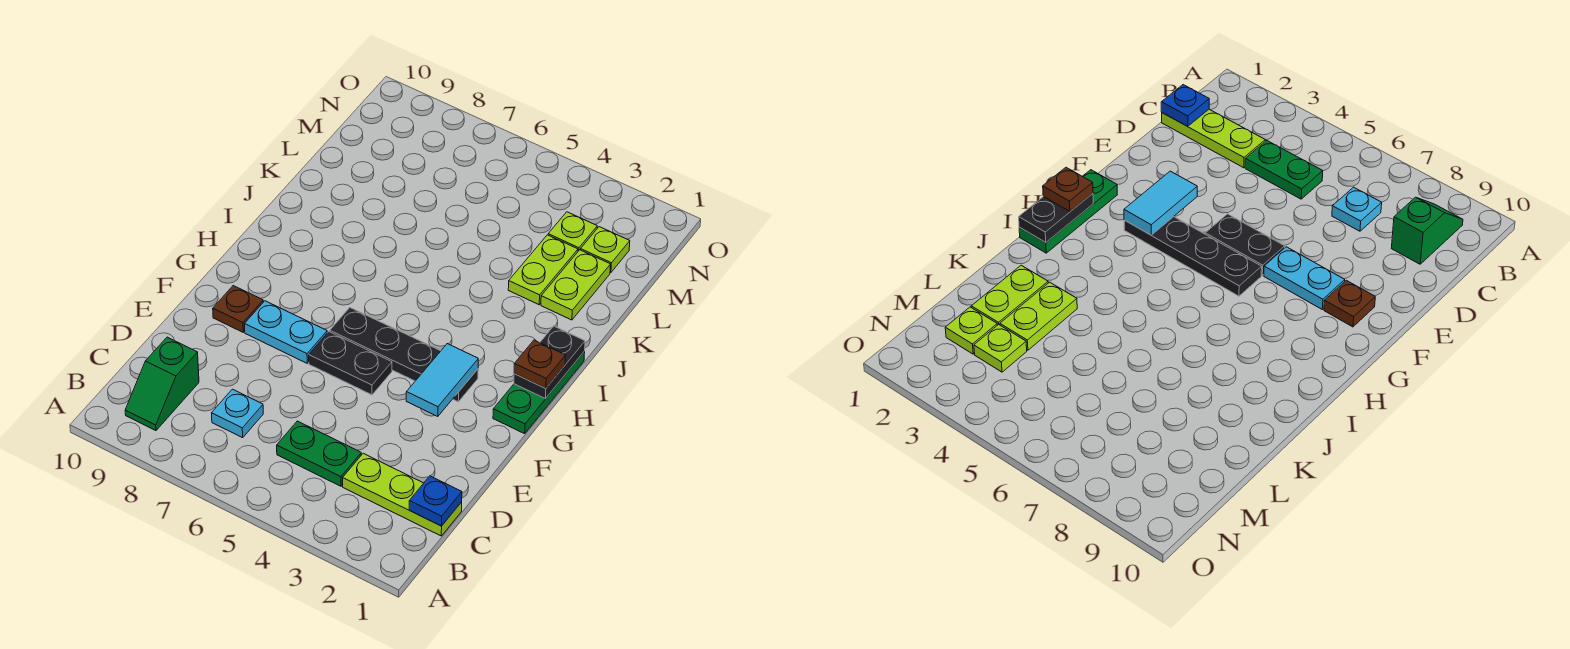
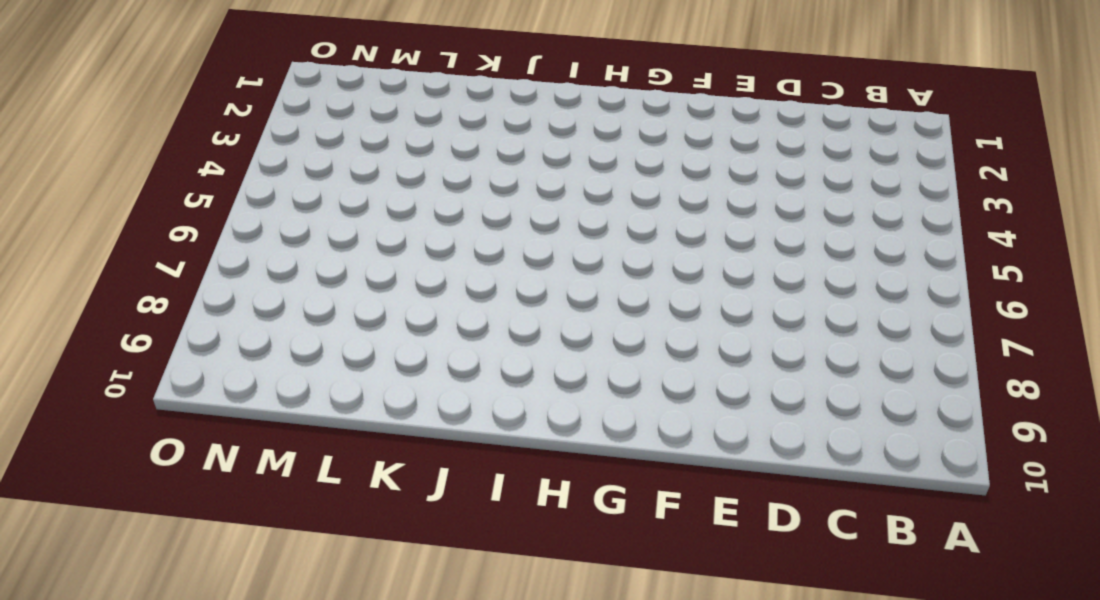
none -> green 1x2 slope [125,337,199,431]
none -> lime 1x3 plate [343,453,462,536]
none -> green 1x2 plate [277,421,361,486]

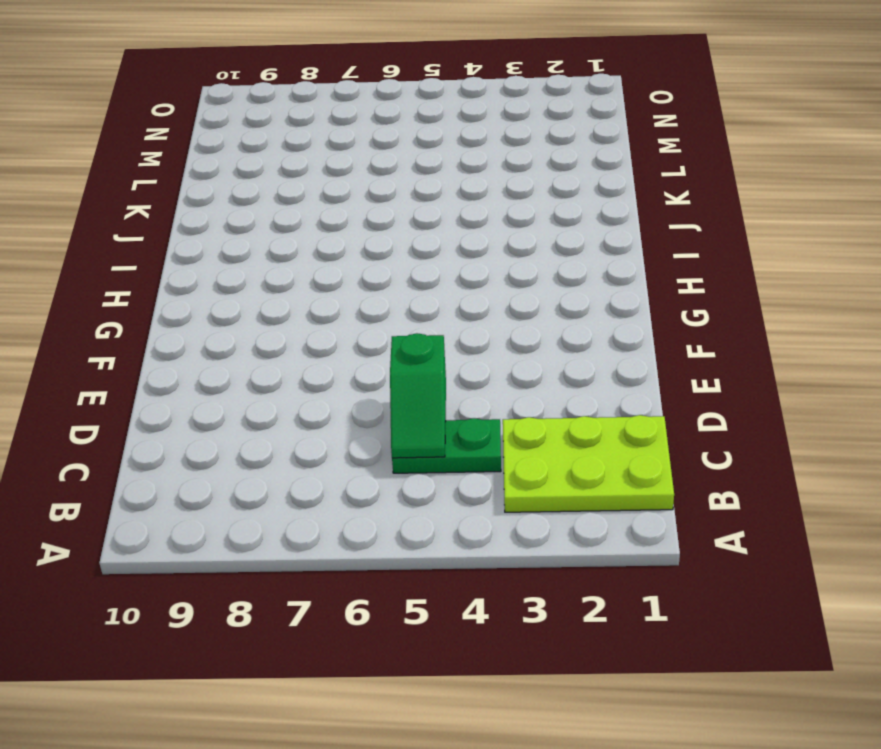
lime 2x3 plate [503,415,674,512] -> lime 1x3 plate [343,453,462,536]
green 1x2 slope [390,333,446,458] -> green 1x2 slope moved to [125,337,199,431]
none -> cyan 1x1 plate [212,389,263,438]
none -> black 1x2 plate [309,332,392,395]
none -> cyan 1x2 plate [245,301,327,363]

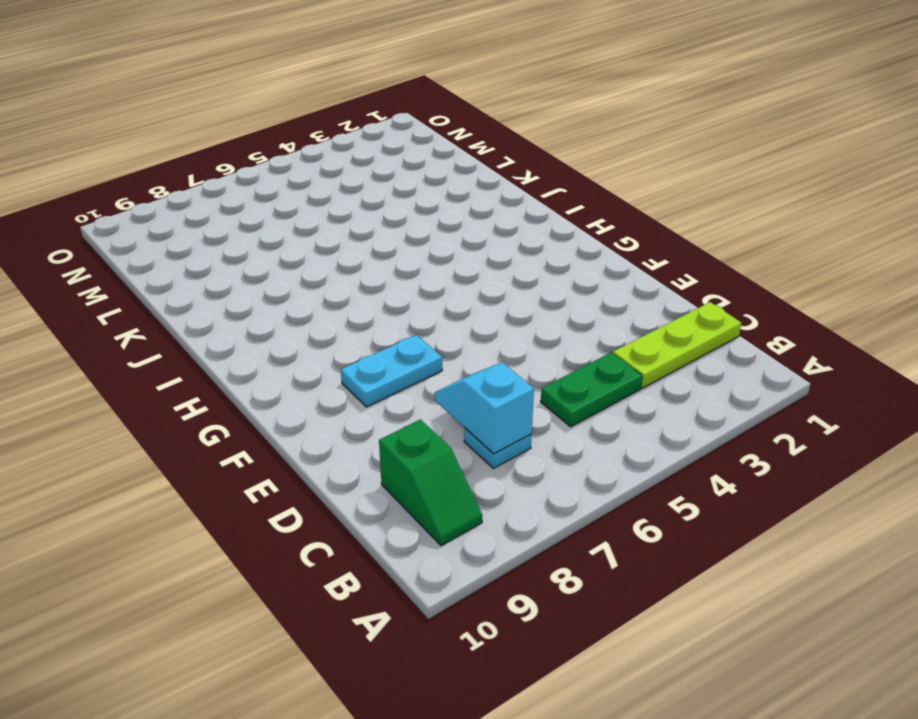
cyan 1x2 slope [435,362,534,454] -> none
none -> black 1x2 plate [309,332,392,395]
none -> brown 1x1 plate [213,286,263,332]
none -> green 1x3 plate [493,351,585,434]

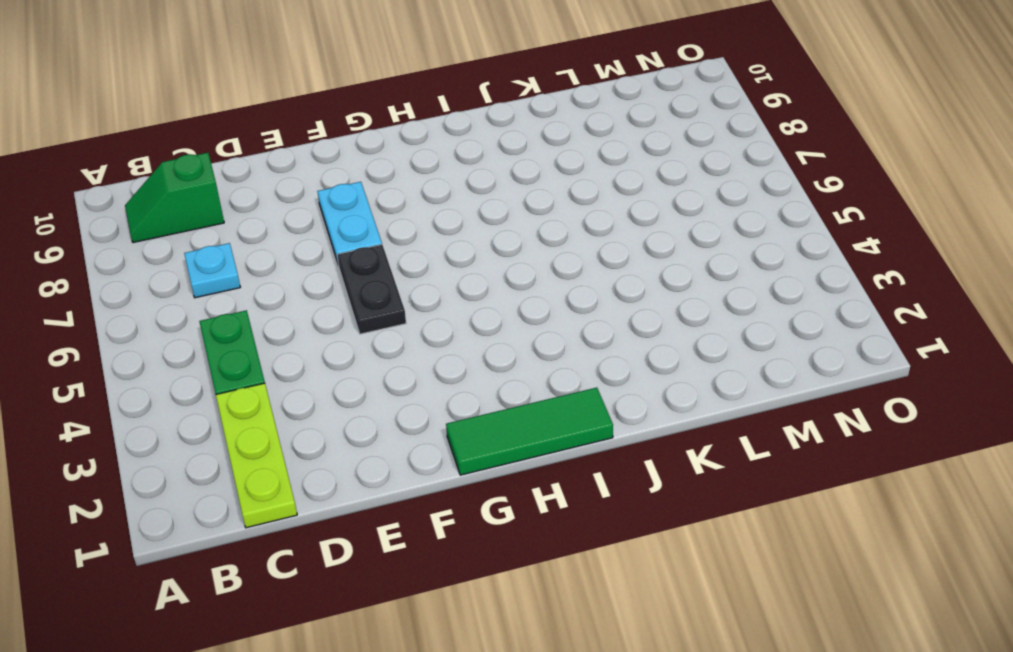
green 1x3 tile [446,388,613,475] -> green 1x3 plate [493,351,585,434]
none -> brown 1x1 plate [213,286,263,332]
none -> black 1x4 plate [330,308,478,402]
none -> lime 1x2 plate [541,250,611,320]

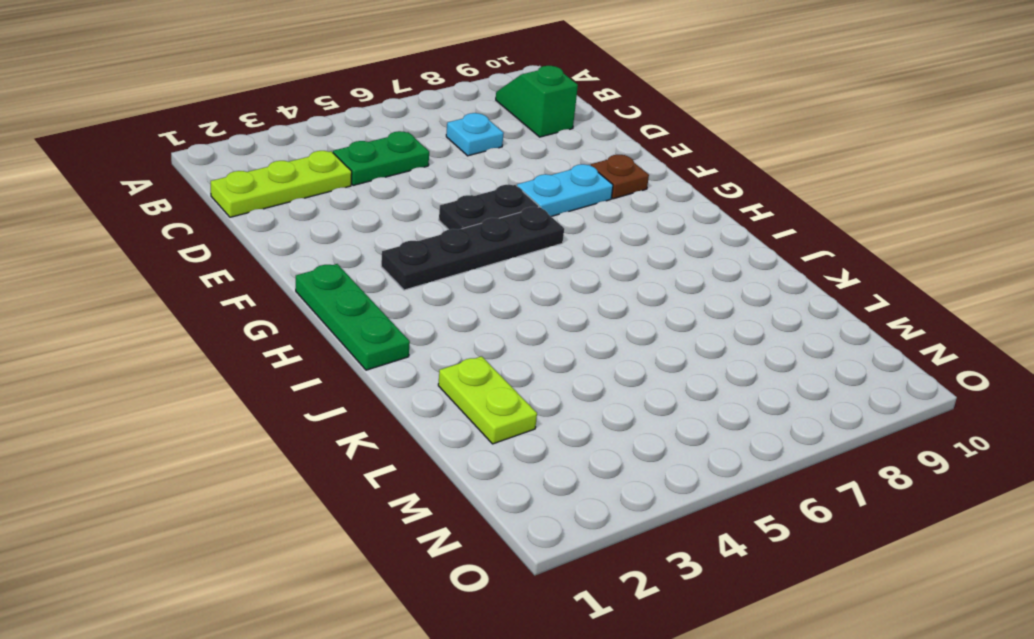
none -> lime 1x2 plate [508,235,578,305]
none -> lime 1x1 plate [581,227,630,273]
none -> lime 1x1 plate [548,212,597,251]

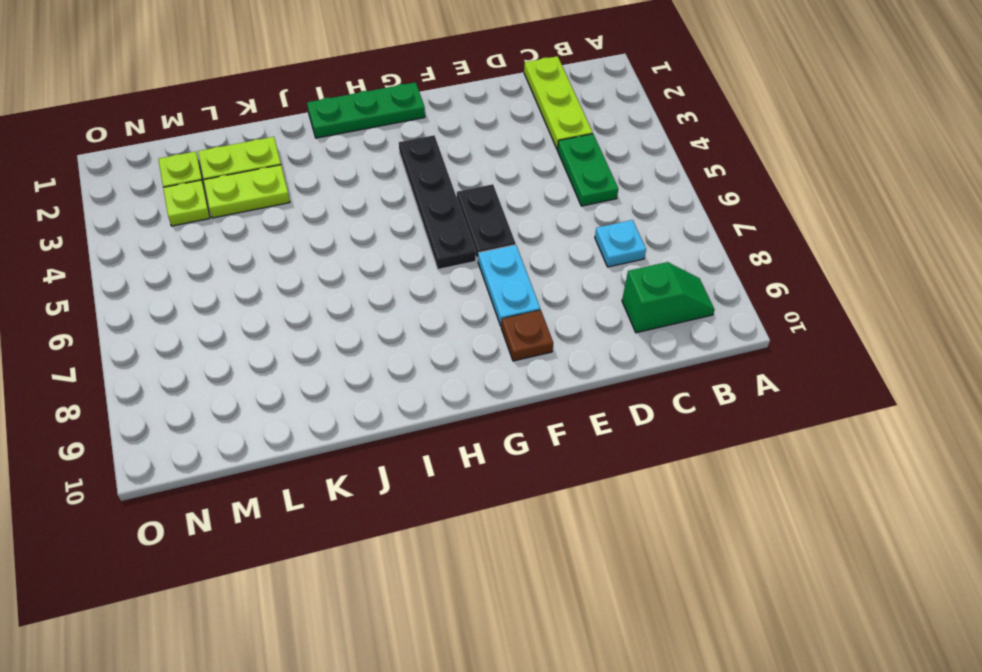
none -> blue 1x1 plate [409,476,462,526]
none -> cyan 1x2 tile [406,344,478,417]
none -> black 1x2 plate [514,326,585,399]

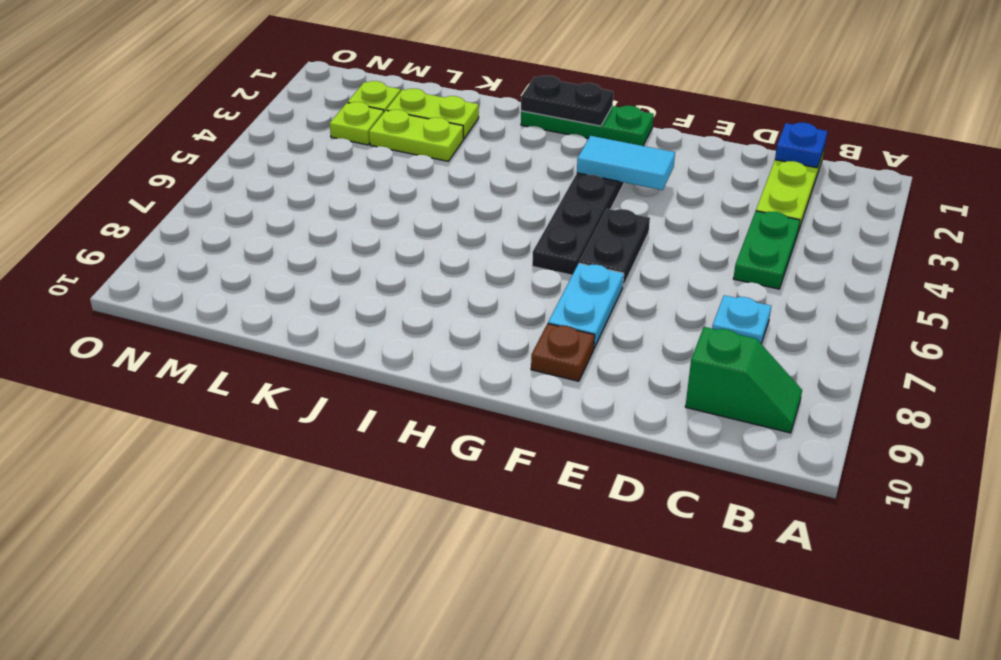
none -> brown 1x1 plate [514,340,566,389]

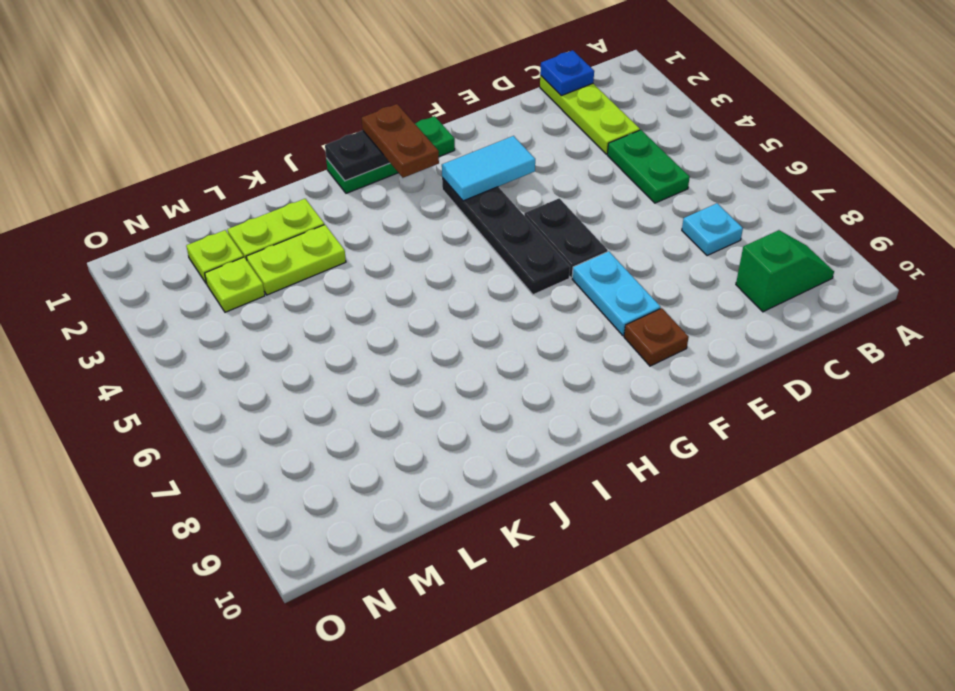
brown 1x2 plate [362,104,439,178] -> brown 1x1 plate [514,340,566,389]

